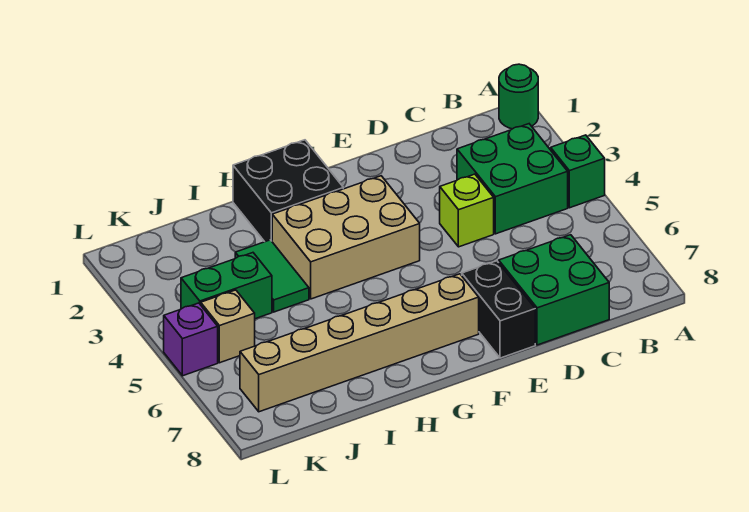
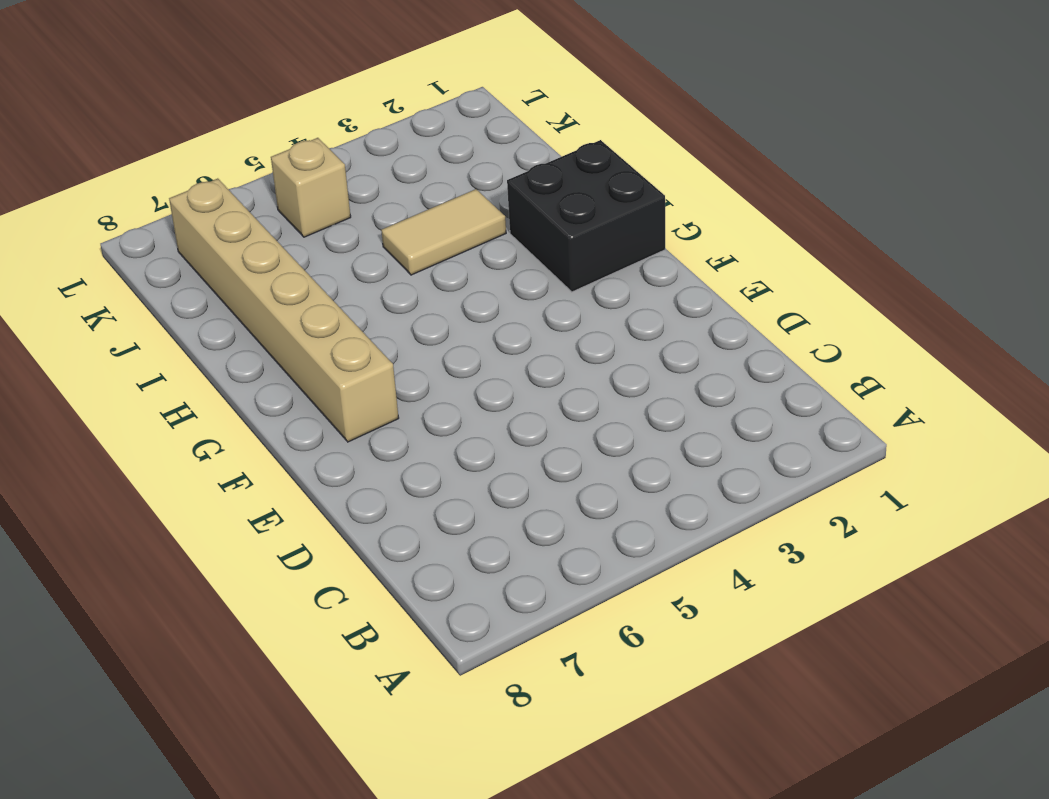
tan 1x2 tile [381,189,506,275] -> green 1x2 tile [235,240,309,312]
none -> green 1x1 round brick [499,64,538,129]
none -> green 1x1 brick [551,135,605,208]
none -> green 2x2 brick [457,124,568,234]

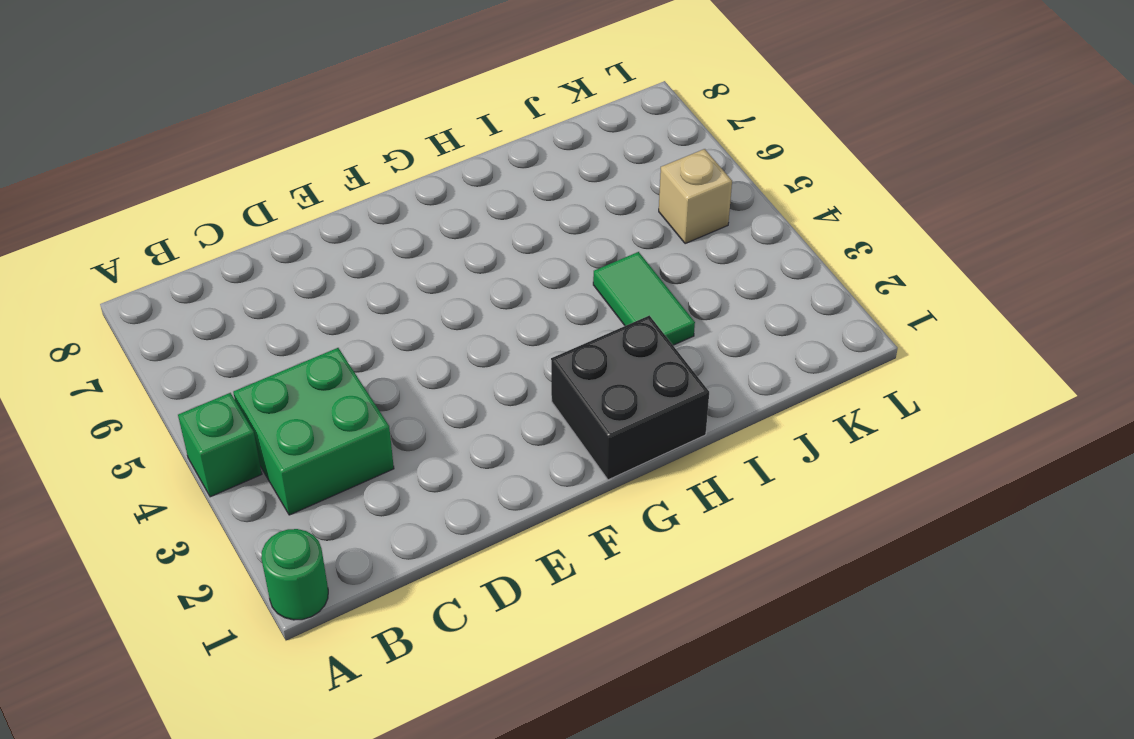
none -> green 2x2 brick [499,235,609,345]
none -> lime 1x1 brick [440,174,494,247]
none -> black 1x2 brick [462,261,535,358]

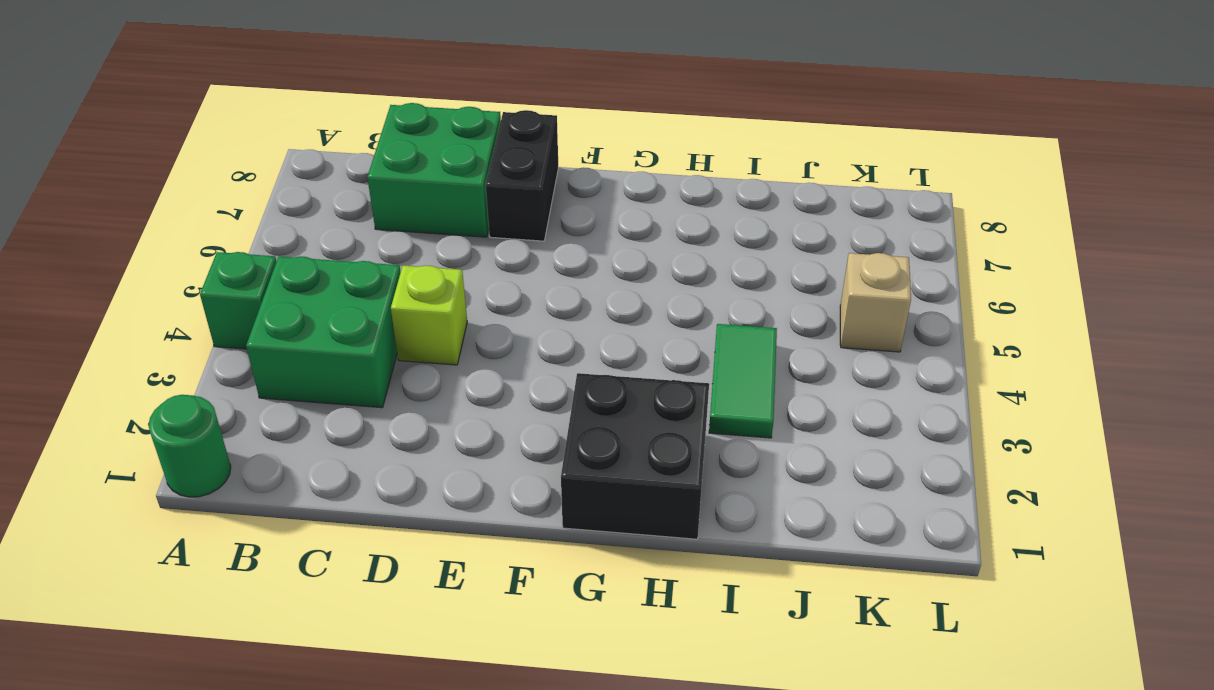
none -> tan 2x3 brick [272,176,420,299]
none -> tan 1x6 brick [240,274,479,412]
none -> green 1x2 brick [181,253,272,319]

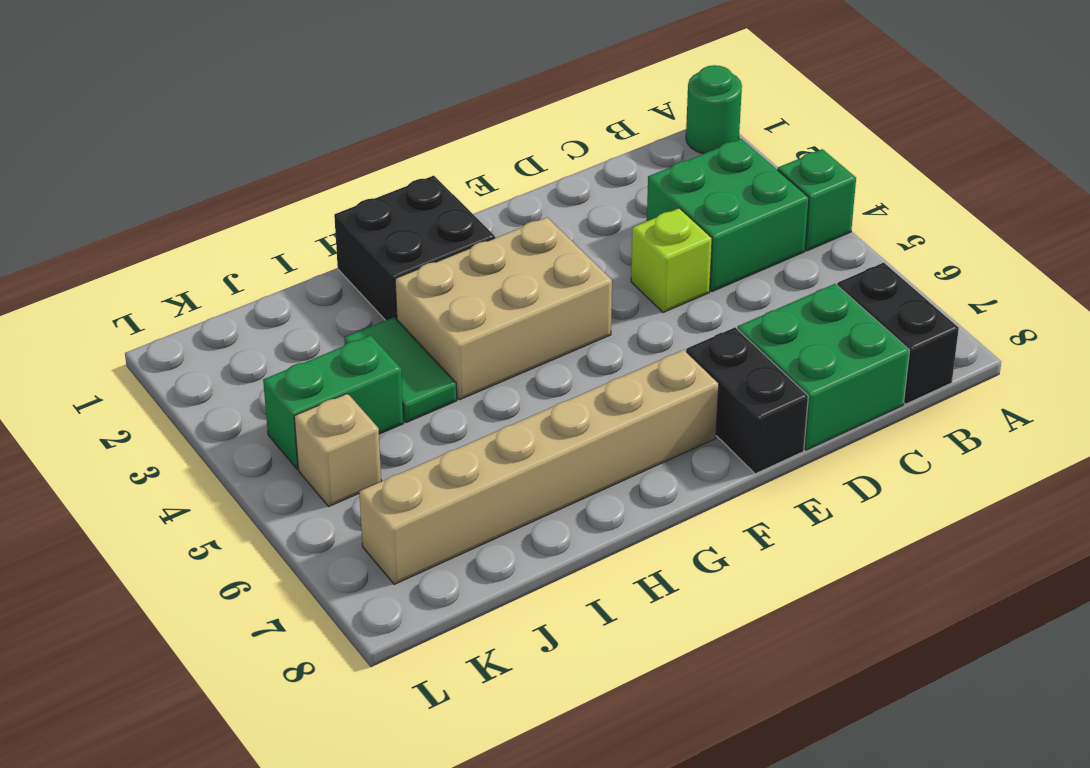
black 1x2 brick [837,263,959,404] -> none
none -> purple 1x1 brick [164,303,218,376]

